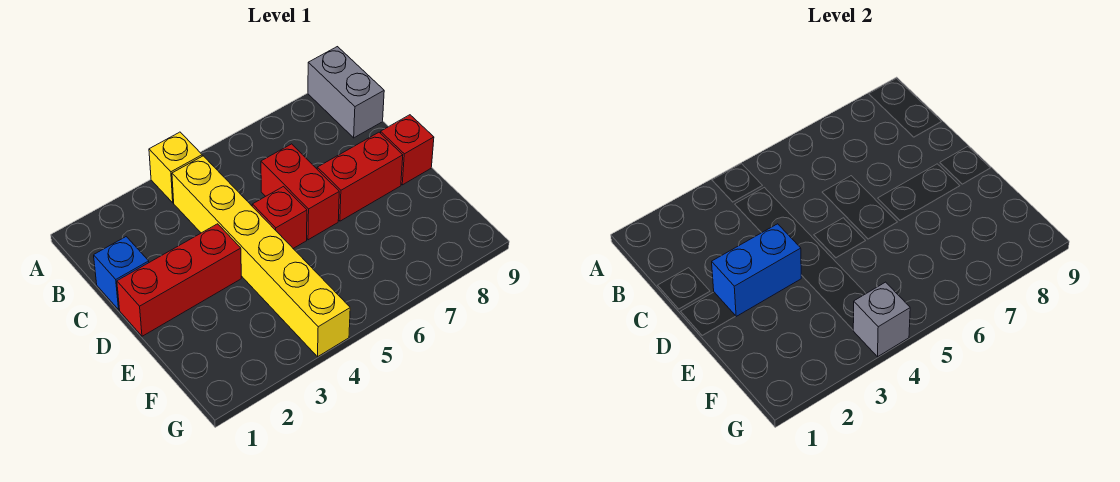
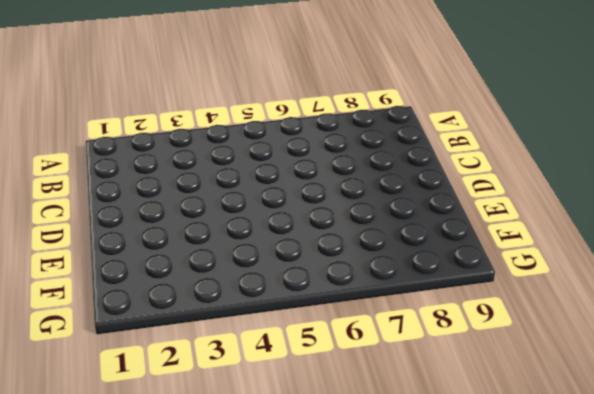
none -> yellow 1x1 brick [149,132,202,203]
none -> grey 1x2 brick [308,47,384,138]

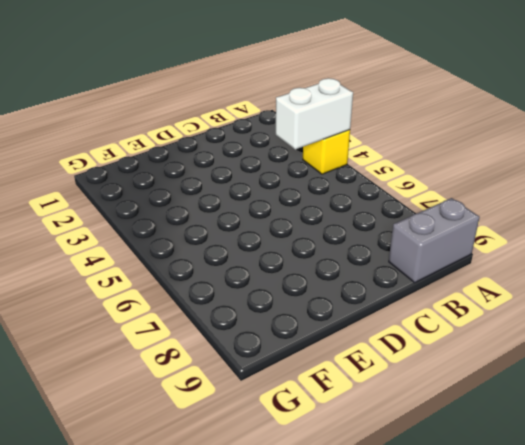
white 1x2 brick [276,78,353,149] -> none
none -> yellow 1x6 brick [172,156,350,357]
none -> blue 1x1 brick [94,237,149,310]

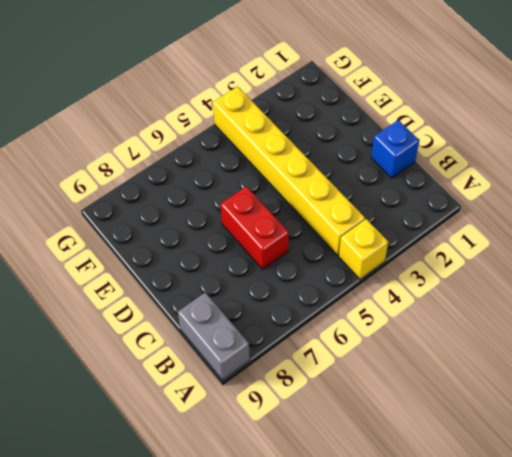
none -> red 1x3 brick [117,224,241,336]
none -> red 1x1 brick [252,187,307,248]

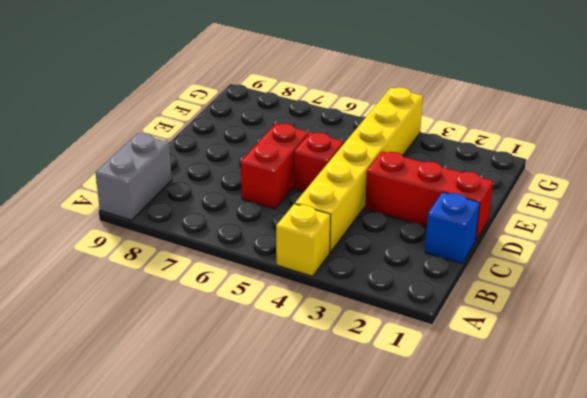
none -> red 1x2 brick [317,132,403,221]
none -> red 1x1 brick [381,115,434,185]

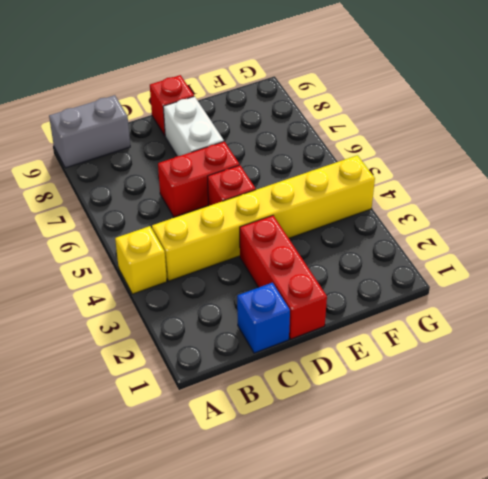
white 1x2 brick [163,96,224,156] -> red 1x2 brick [317,132,403,221]
none -> blue 1x2 brick [712,224,801,316]
none -> grey 1x1 brick [853,282,910,357]

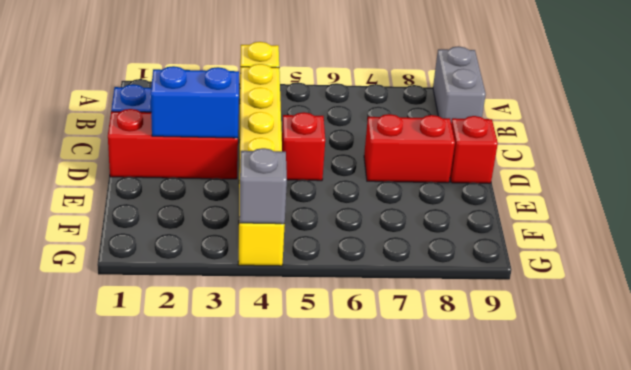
none -> red 1x2 brick [261,144,339,240]

